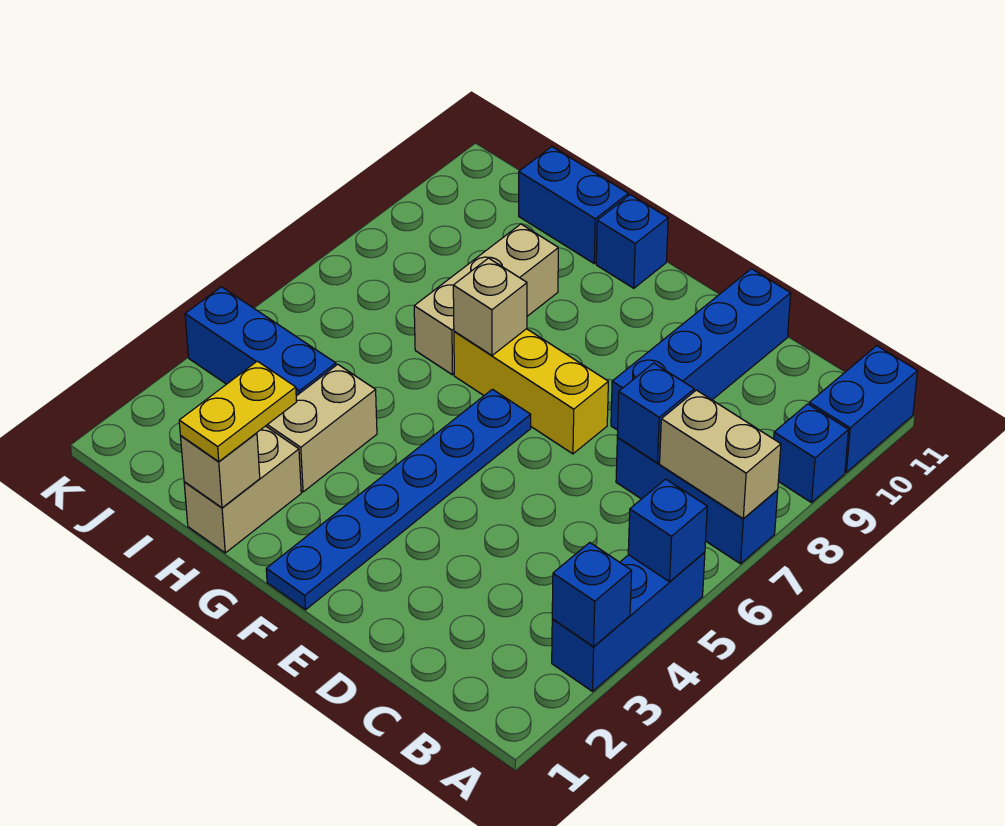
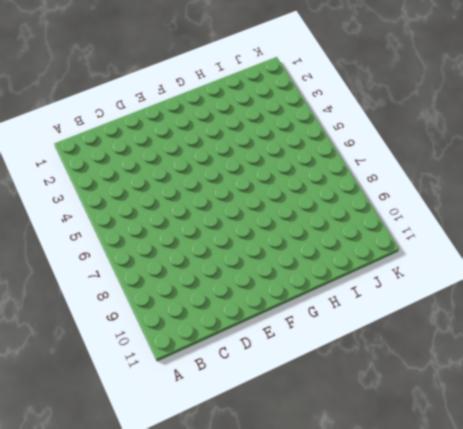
none -> blue 1x3 brick [552,552,705,691]
none -> blue 1x3 brick [616,438,778,564]
none -> blue 1x1 brick [774,404,849,503]

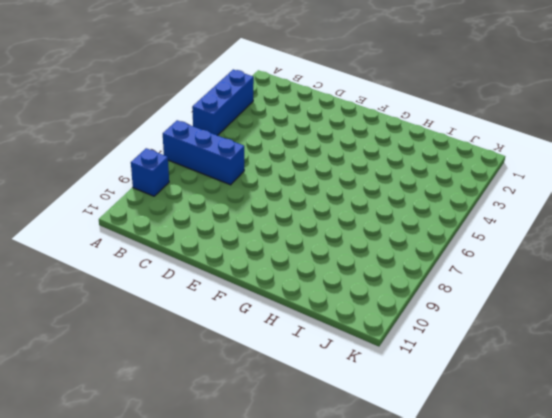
none -> blue 1x2 brick [809,346,917,472]
none -> blue 1x4 brick [611,269,791,430]
none -> yellow 1x3 brick [454,329,608,454]

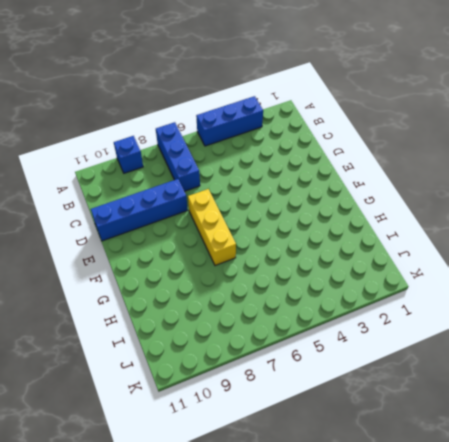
none -> blue 1x2 brick [809,346,917,472]
none -> blue 1x6 plate [266,389,531,610]
none -> blue 1x1 brick [596,195,668,288]

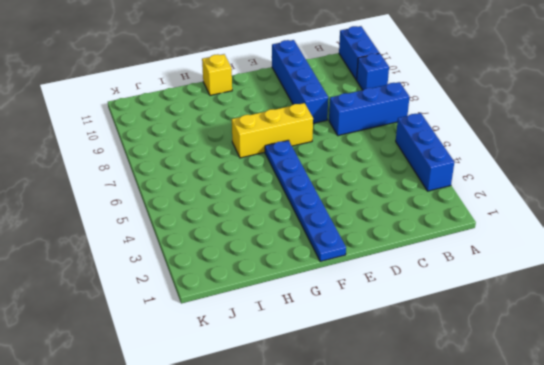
yellow 1x1 brick [202,54,232,95] -> blue 1x1 brick [596,195,668,288]
none -> tan 1x2 brick [184,426,301,553]
none -> tan 1x2 brick [266,364,377,492]
none -> tan 1x3 brick [414,224,558,375]

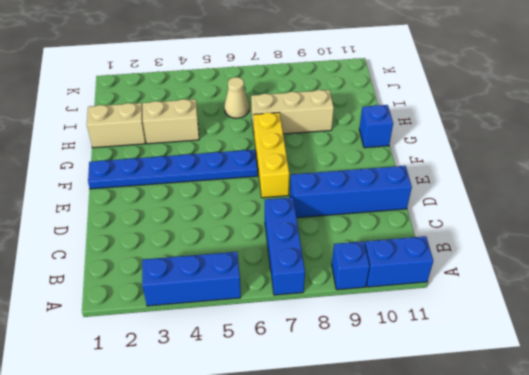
tan 1x1 cone [224,77,249,118] -> none
none -> blue 1x2 brick [519,147,628,263]
none -> blue 1x3 brick [185,287,336,396]
none -> blue 1x1 brick [552,543,632,647]

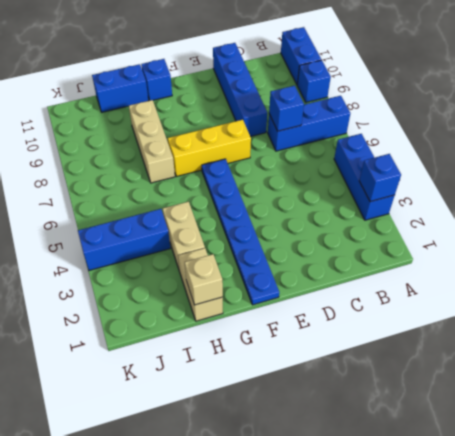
none -> blue 1x1 brick [628,479,707,582]
none -> tan 1x2 brick [660,390,781,519]
none -> tan 1x1 brick [453,258,527,355]

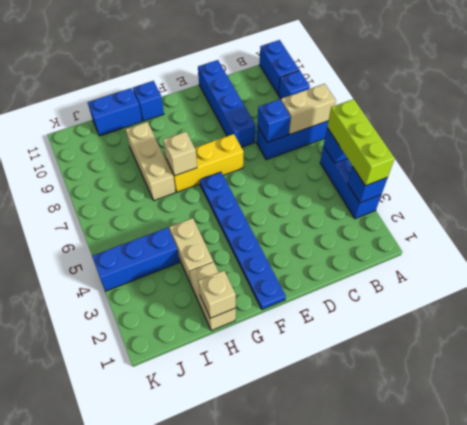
lime 1x3 brick [327,99,395,186] -> none
none -> yellow 1x2 plate [179,361,297,462]

